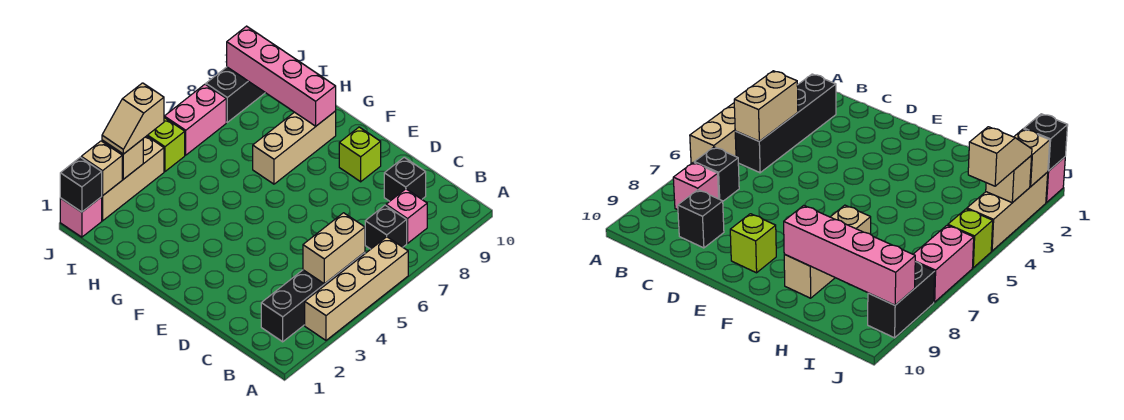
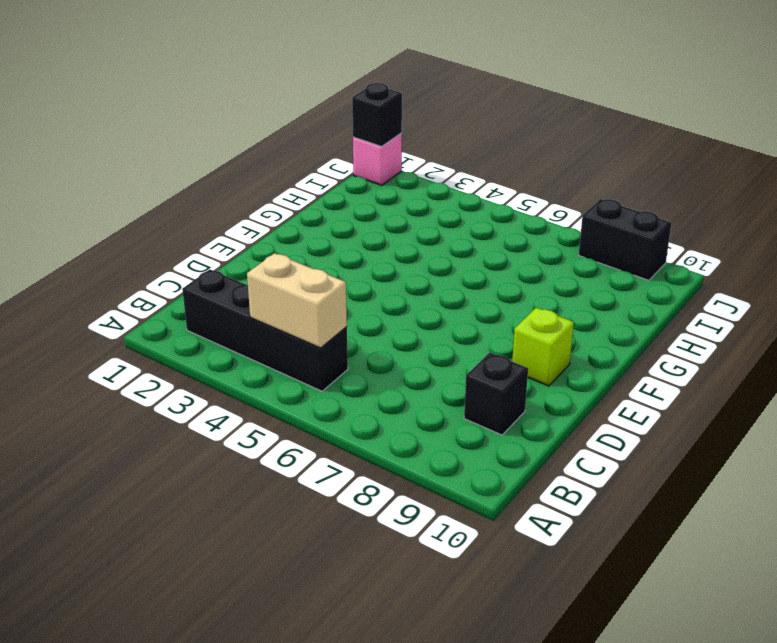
none -> tan 1x4 brick [305,237,408,340]
none -> black 1x1 brick [365,205,407,249]
none -> pink 1x1 brick [386,189,427,243]

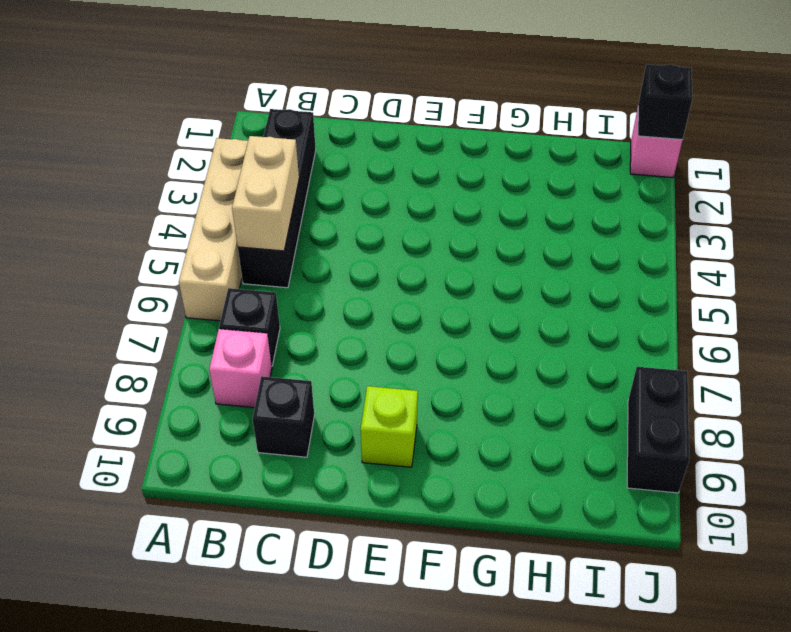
none -> tan 1x3 brick [253,111,336,184]
none -> tan 1x3 brick [102,136,164,221]
none -> lime 1x1 brick [147,118,185,171]

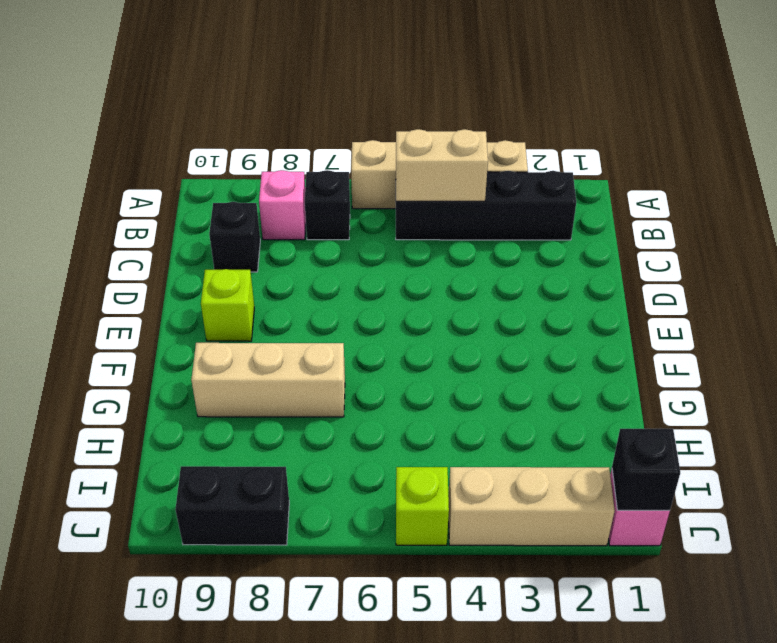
none -> pink 1x2 brick [164,84,226,155]
none -> pink 1x4 brick [227,26,336,126]
none -> tan 1x1 brick [81,141,122,196]

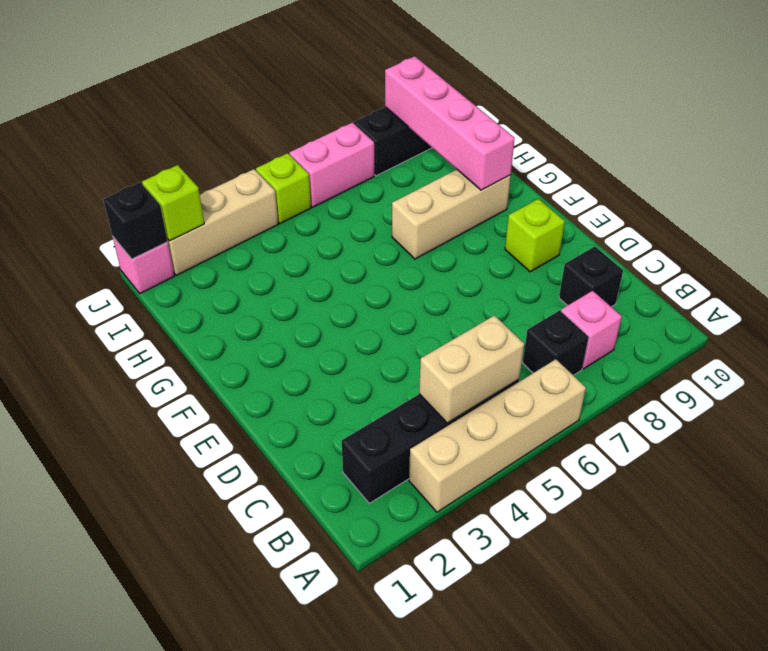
lime 1x1 brick [142,165,204,241] -> tan 1x1 brick [81,141,122,196]
none -> tan 1x1 brick [102,139,143,179]
none -> tan 1x2 slope [102,83,164,154]

